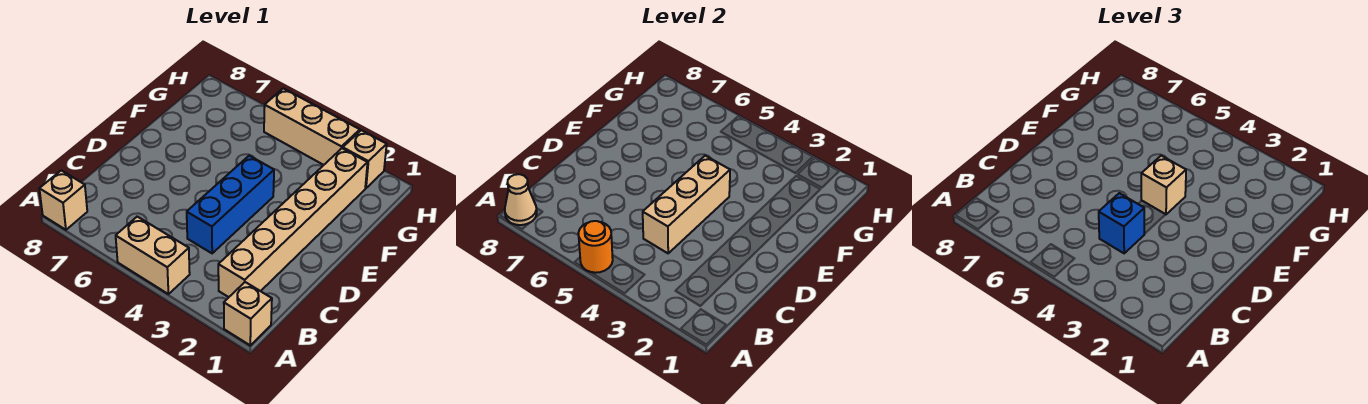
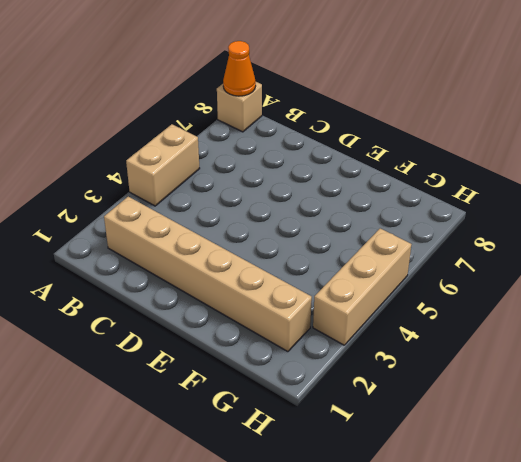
orange 1x1 cone [223,41,256,96] -> tan 1x1 cone [505,174,537,225]
none -> tan 1x1 brick [224,282,272,345]
none -> blue 1x3 brick [187,156,274,253]
none -> tan 1x1 brick [343,130,387,188]

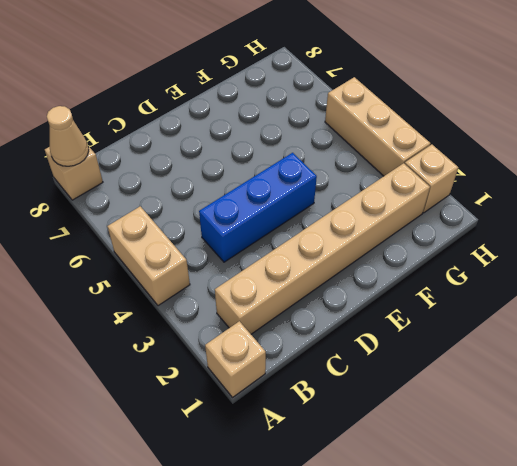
none -> orange 1x1 round brick [578,221,613,273]
none -> tan 1x3 brick [643,156,730,253]
none -> blue 1x1 brick [1099,193,1144,253]

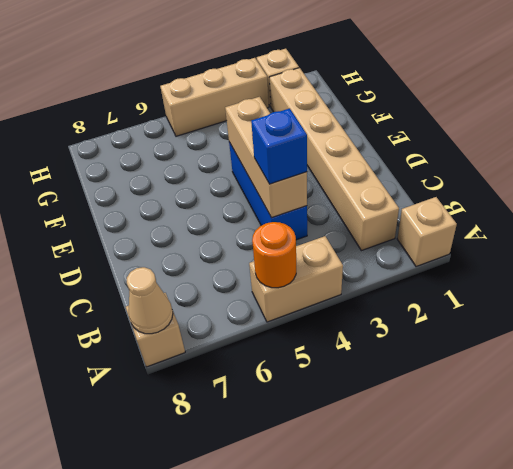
none -> tan 1x1 brick [1141,156,1186,215]

